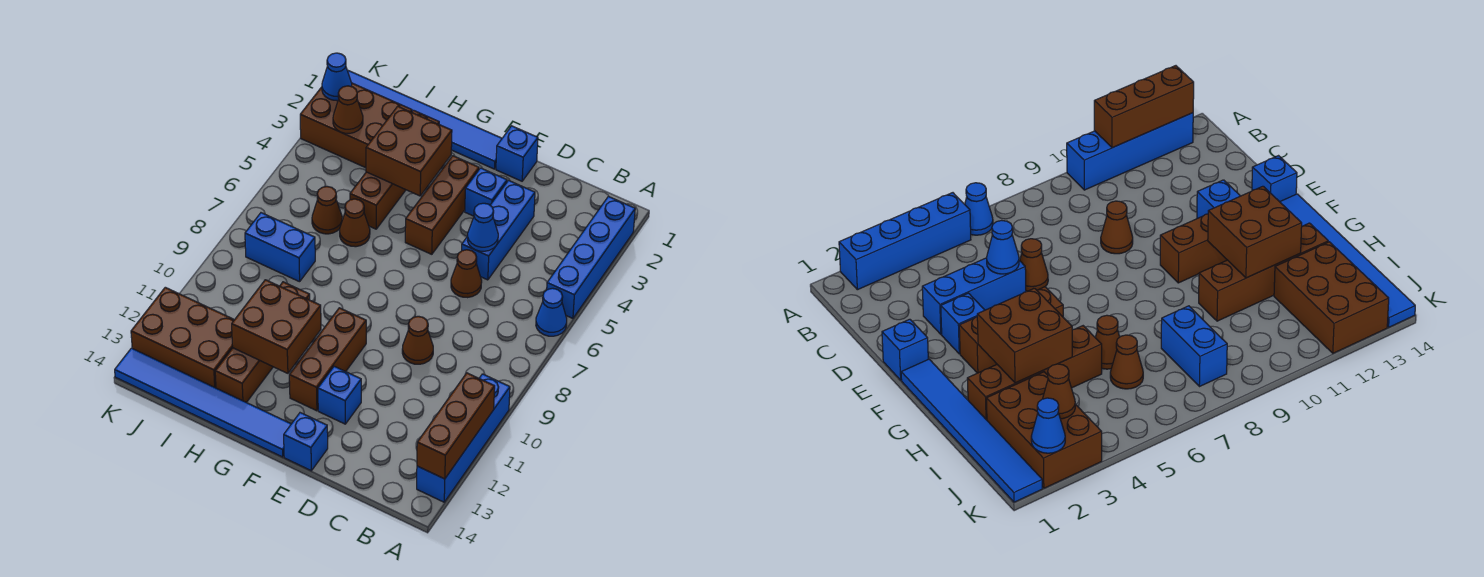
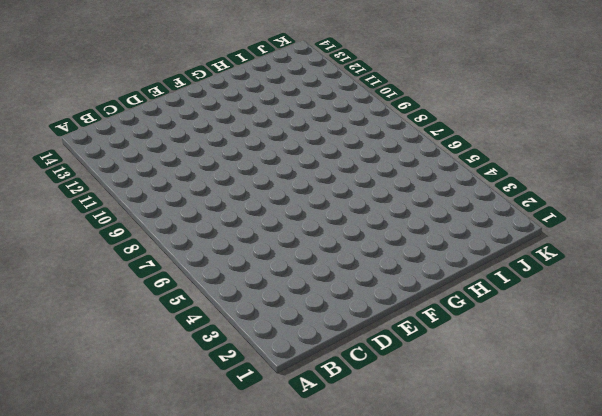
none -> blue 1x4 brick [547,196,635,318]
none -> blue 1x1 cone [536,288,567,336]
none -> blue 1x4 brick [417,374,510,502]

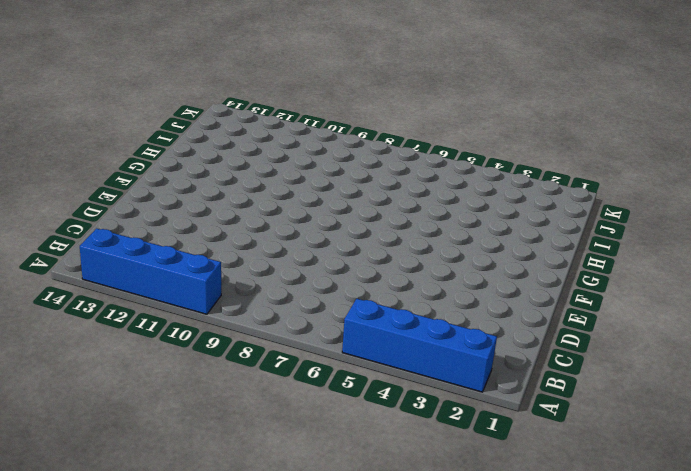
none -> blue 1x1 cone [536,288,567,336]
none -> blue 1x3 brick [462,180,535,280]
none -> brown 1x1 cone [451,250,482,298]

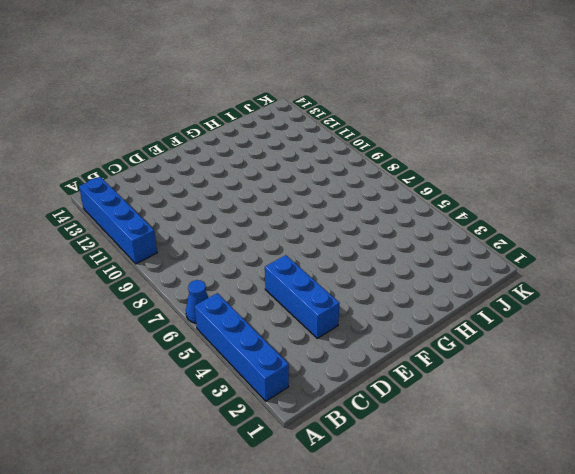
none -> brown 1x1 cone [451,250,482,298]
none -> brown 1x1 cone [402,316,433,364]
none -> blue 1x1 brick [496,126,538,181]

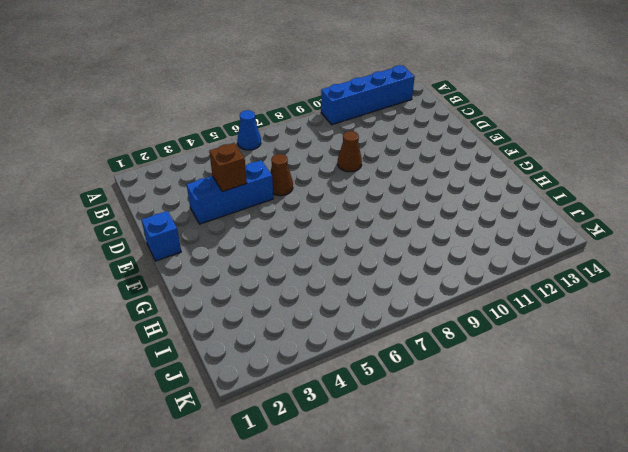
brown 1x1 brick [209,143,247,191] -> none
none -> blue 1x4 brick [547,196,635,318]
none -> blue 1x1 brick [465,168,507,216]
none -> blue 1x1 brick [318,366,361,424]

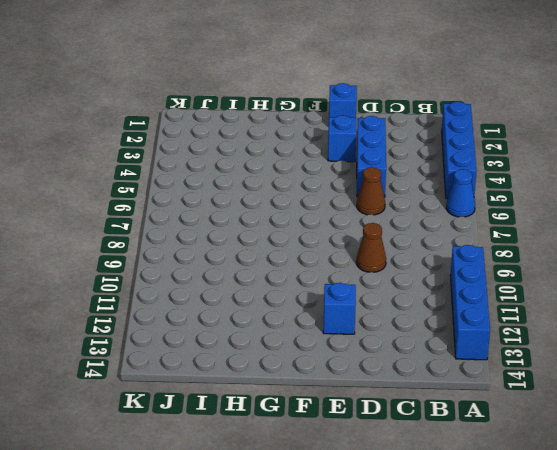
none -> blue 1x1 brick [284,413,328,471]
none -> blue 1x6 tile [347,70,502,169]
none -> brown 1x3 brick [405,156,479,254]

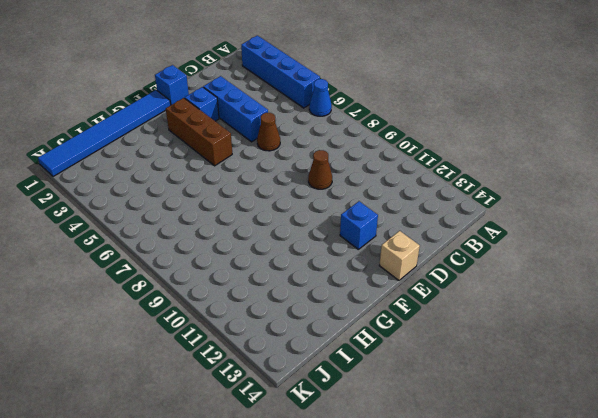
tan 1x1 brick [379,231,420,280] -> blue 1x1 brick [284,413,328,471]
none -> blue 1x4 brick [417,374,510,502]
none -> brown 1x3 brick [289,308,366,411]
none -> blue 1x6 tile [115,348,291,457]

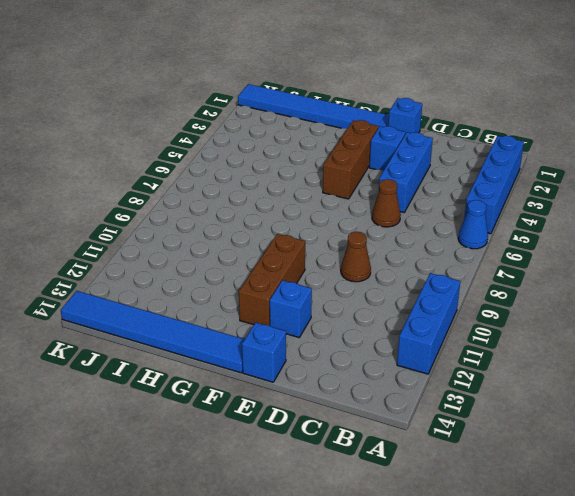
blue 1x3 brick [397,273,460,374] -> blue 1x4 brick [417,374,510,502]
none -> brown 1x4 brick [350,110,439,229]
none -> brown 1x1 cone [340,199,370,247]
none -> brown 1x4 brick [215,282,310,403]

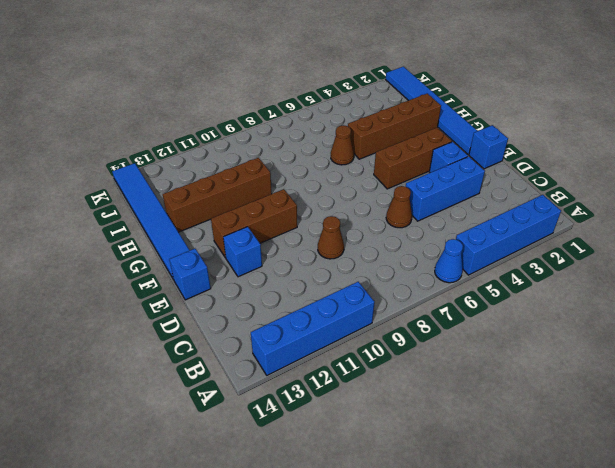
none -> brown 2x3 brick [300,83,412,168]
none -> brown 1x1 cone [312,186,342,234]
none -> blue 1x2 brick [245,213,315,282]

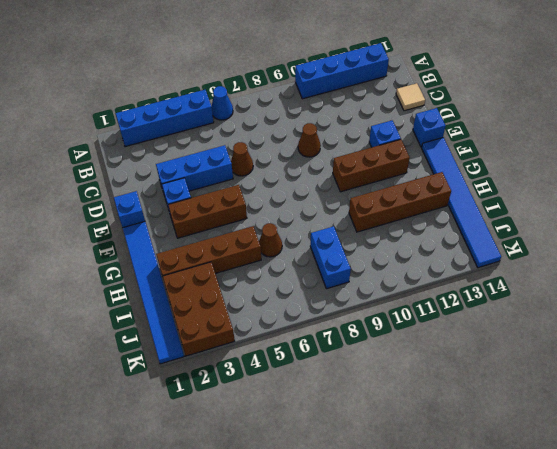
tan 1x1 tile [396,83,425,111] -> none
none -> brown 1x1 cone [312,186,342,234]
none -> brown 2x3 brick [131,287,234,388]
none -> brown 1x3 brick [417,373,495,479]

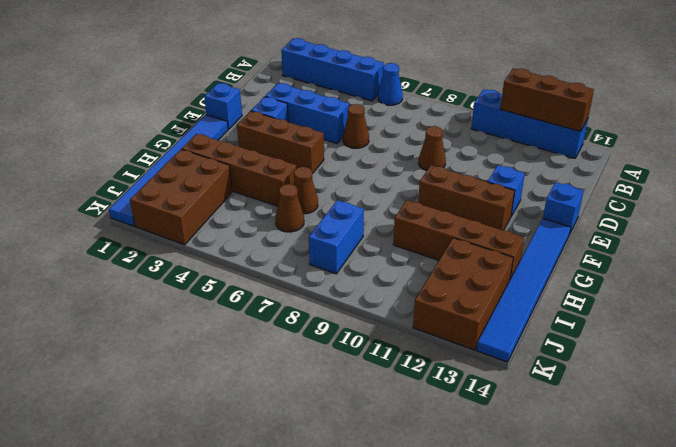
none -> blue 1x1 cone [468,203,498,251]
none -> brown 2x2 brick [366,106,452,196]
none -> brown 2x2 brick [232,280,321,373]

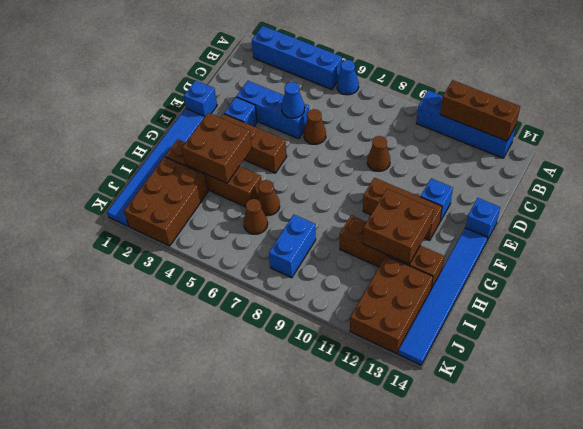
none -> brown 1x1 cone [333,86,363,134]
none -> blue 1x1 cone [322,53,352,101]

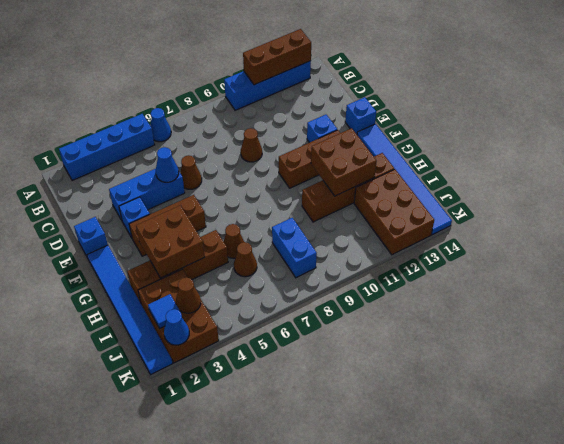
blue 1x1 tile [148,294,180,328] -> none

